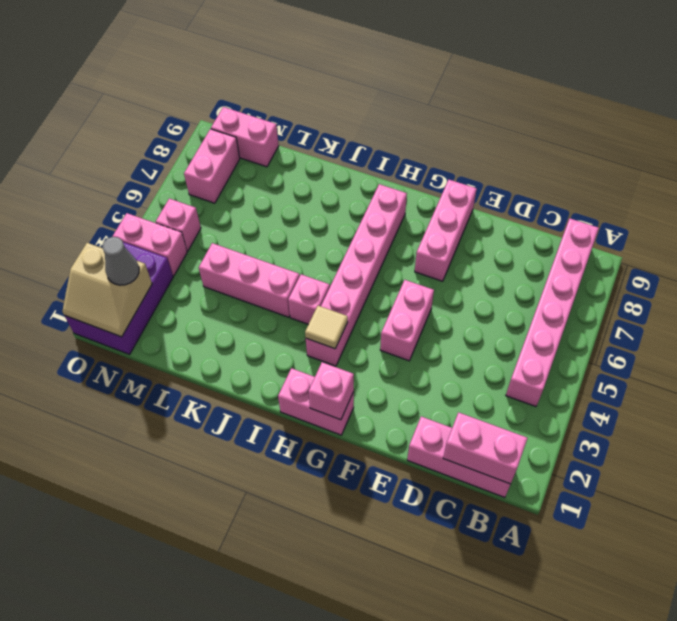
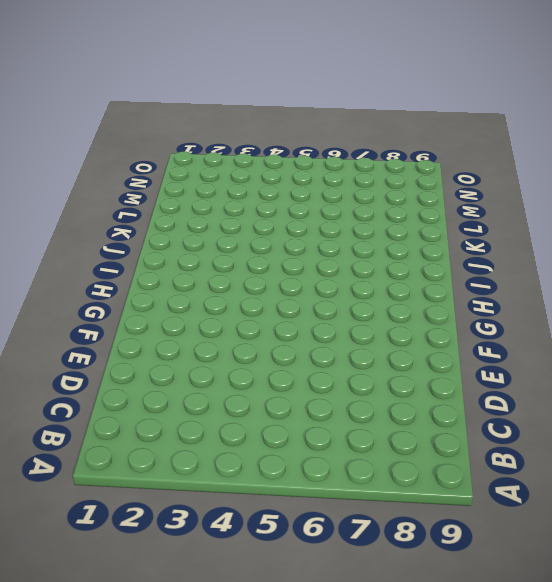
none -> pink 1x3 brick [407,416,511,498]
none -> pink 1x6 brick [506,219,599,407]
none -> pink 1x2 brick [380,280,434,361]

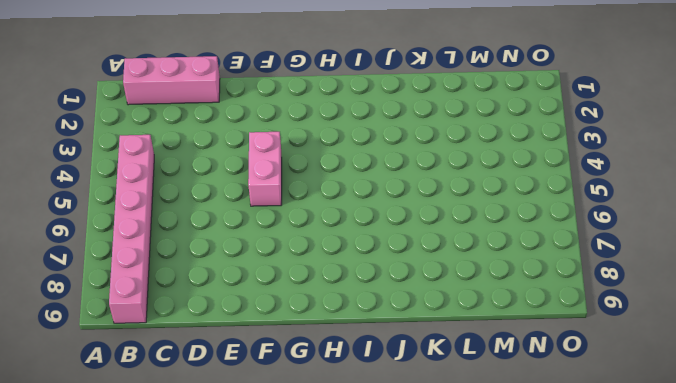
none -> pink 1x3 brick [415,180,477,281]
none -> pink 1x2 brick [278,368,354,435]
none -> pink 1x6 brick [306,184,407,366]

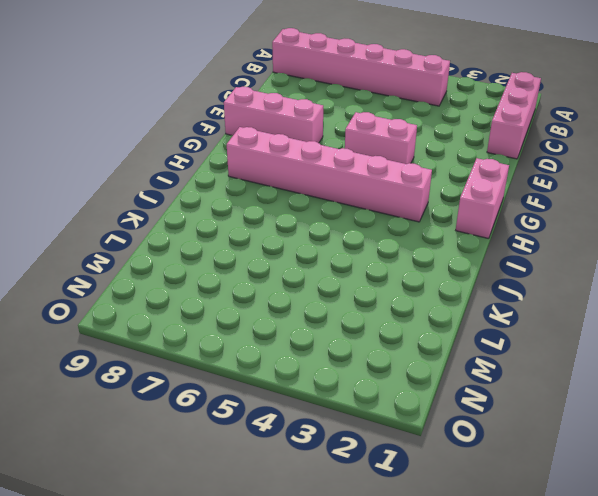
none -> pink 1x1 brick [288,274,330,324]
none -> pink 1x3 brick [199,243,300,317]
none -> pink 1x2 brick [211,107,279,167]

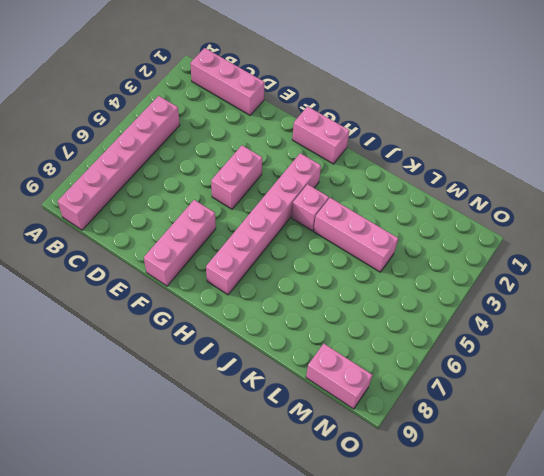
none -> purple 2x3 brick [65,242,173,354]
none -> pink 1x2 brick [112,213,187,276]
none -> pink 1x1 brick [156,199,201,251]

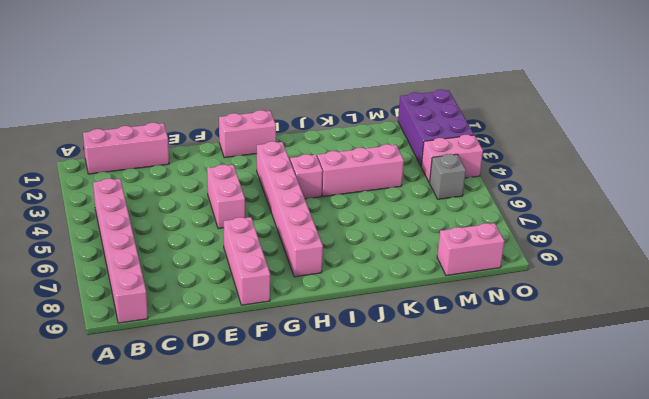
grey 1x1 brick [430,154,466,199] -> pink 1x1 brick [156,199,201,251]
none -> pink 1x2 brick [184,129,240,203]
none -> pink 1x2 brick [443,412,527,484]
none -> pink 1x1 brick [308,362,354,420]

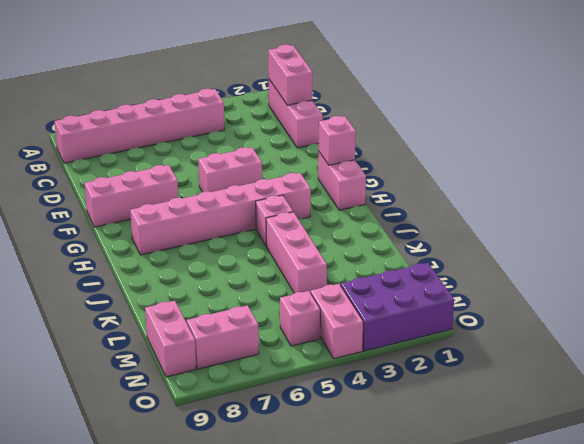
none -> tan 1x1 tile [305,306,348,349]
none -> tan 2x2 slope [62,243,152,337]
none -> grey 1x1 cone [102,237,139,285]

